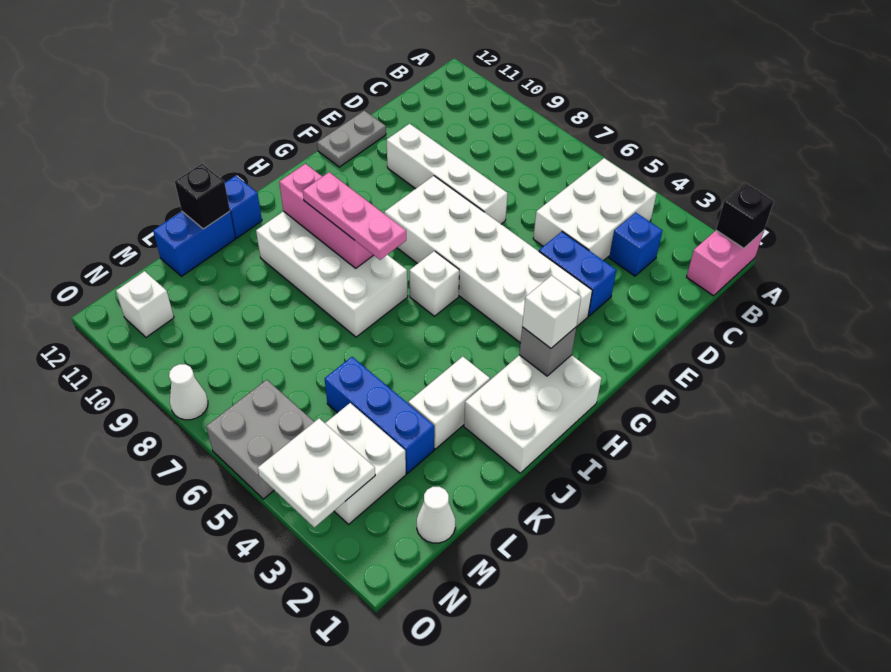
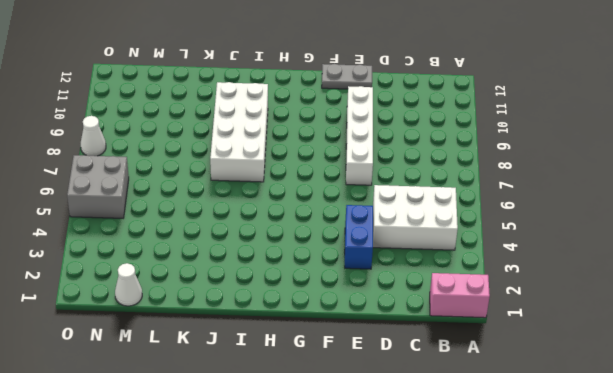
none -> blue 1x1 brick [609,213,662,276]
none -> white 2x6 brick [385,176,592,343]
none -> white 2x3 brick [464,355,602,473]

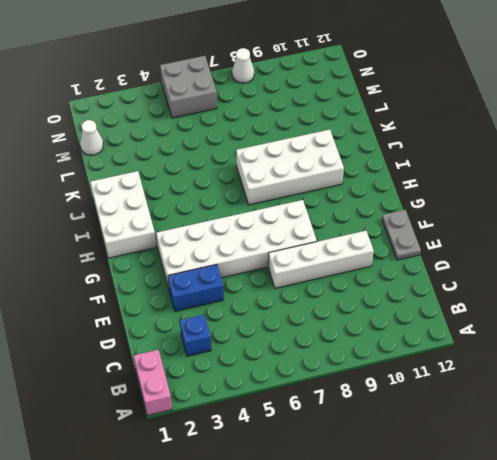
none -> white 2x3 brick [533,158,657,261]
none -> white 1x1 brick [410,251,459,316]
none -> white 1x2 brick [408,357,490,449]

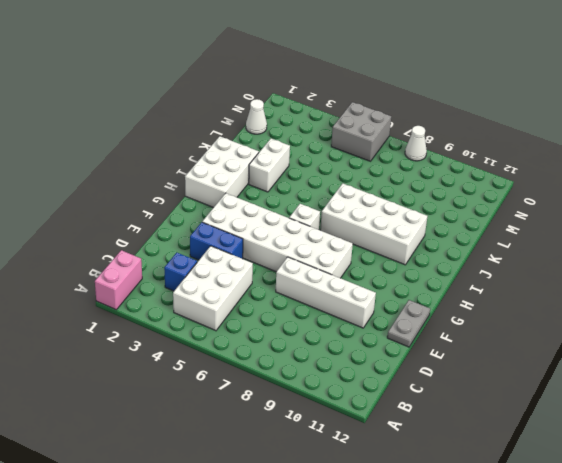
none -> blue 1x1 brick [225,176,262,238]
none -> blue 1x2 brick [153,211,235,276]
none -> blue 1x3 brick [325,357,434,473]

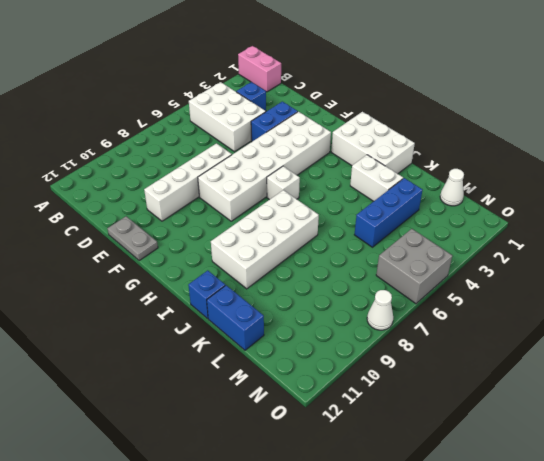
none -> white 2x2 brick [325,403,406,524]
none -> white 1x1 brick [116,271,174,337]
none -> black 1x1 brick [716,183,774,248]

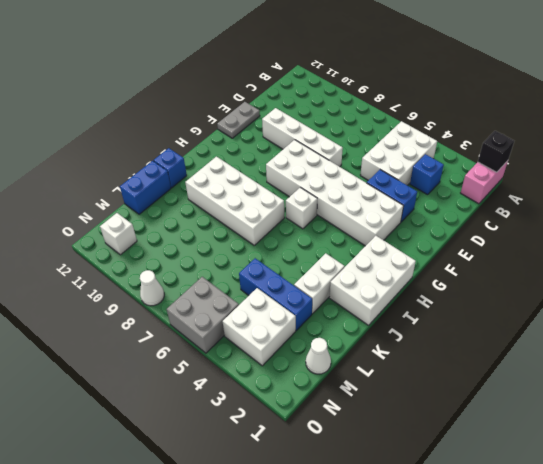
none -> grey 1x1 brick [519,327,576,376]
none -> pink 1x3 brick [279,164,373,268]
none -> black 1x1 brick [175,164,230,229]

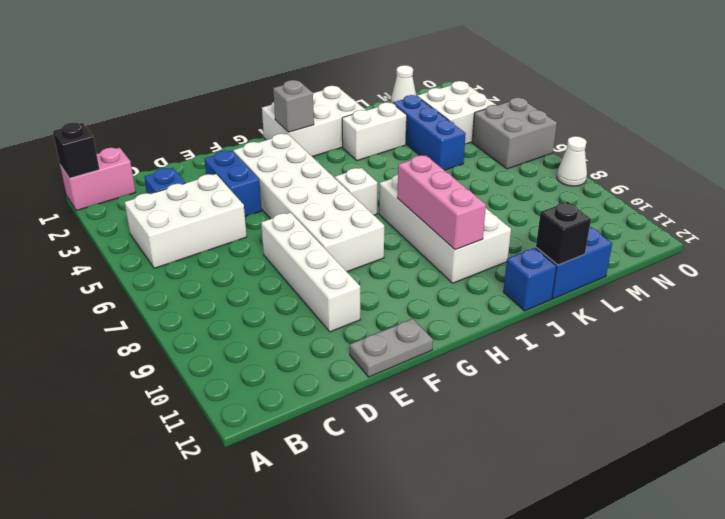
none -> white 1x1 brick [116,271,174,337]
none -> white 2x2 plate [258,418,375,527]
none -> white 1x1 brick [522,275,581,348]

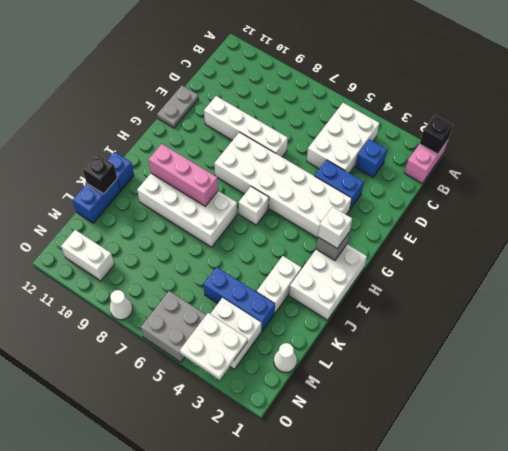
white 1x2 brick [61,230,114,281] -> white 1x1 brick [116,271,174,337]
none -> pink 1x3 plate [303,172,406,260]

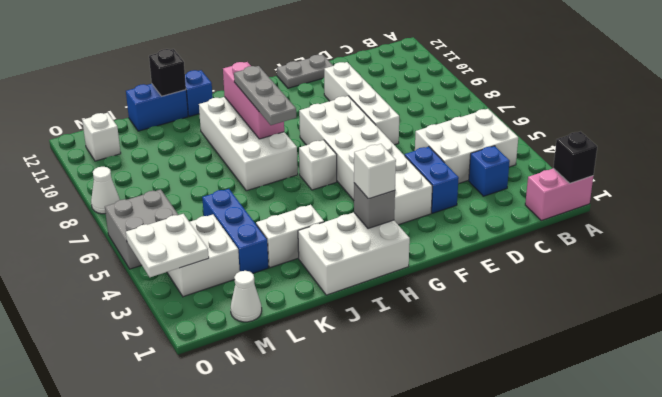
grey 1x3 plate [234,66,296,125] -> pink 1x3 plate [303,172,406,260]

